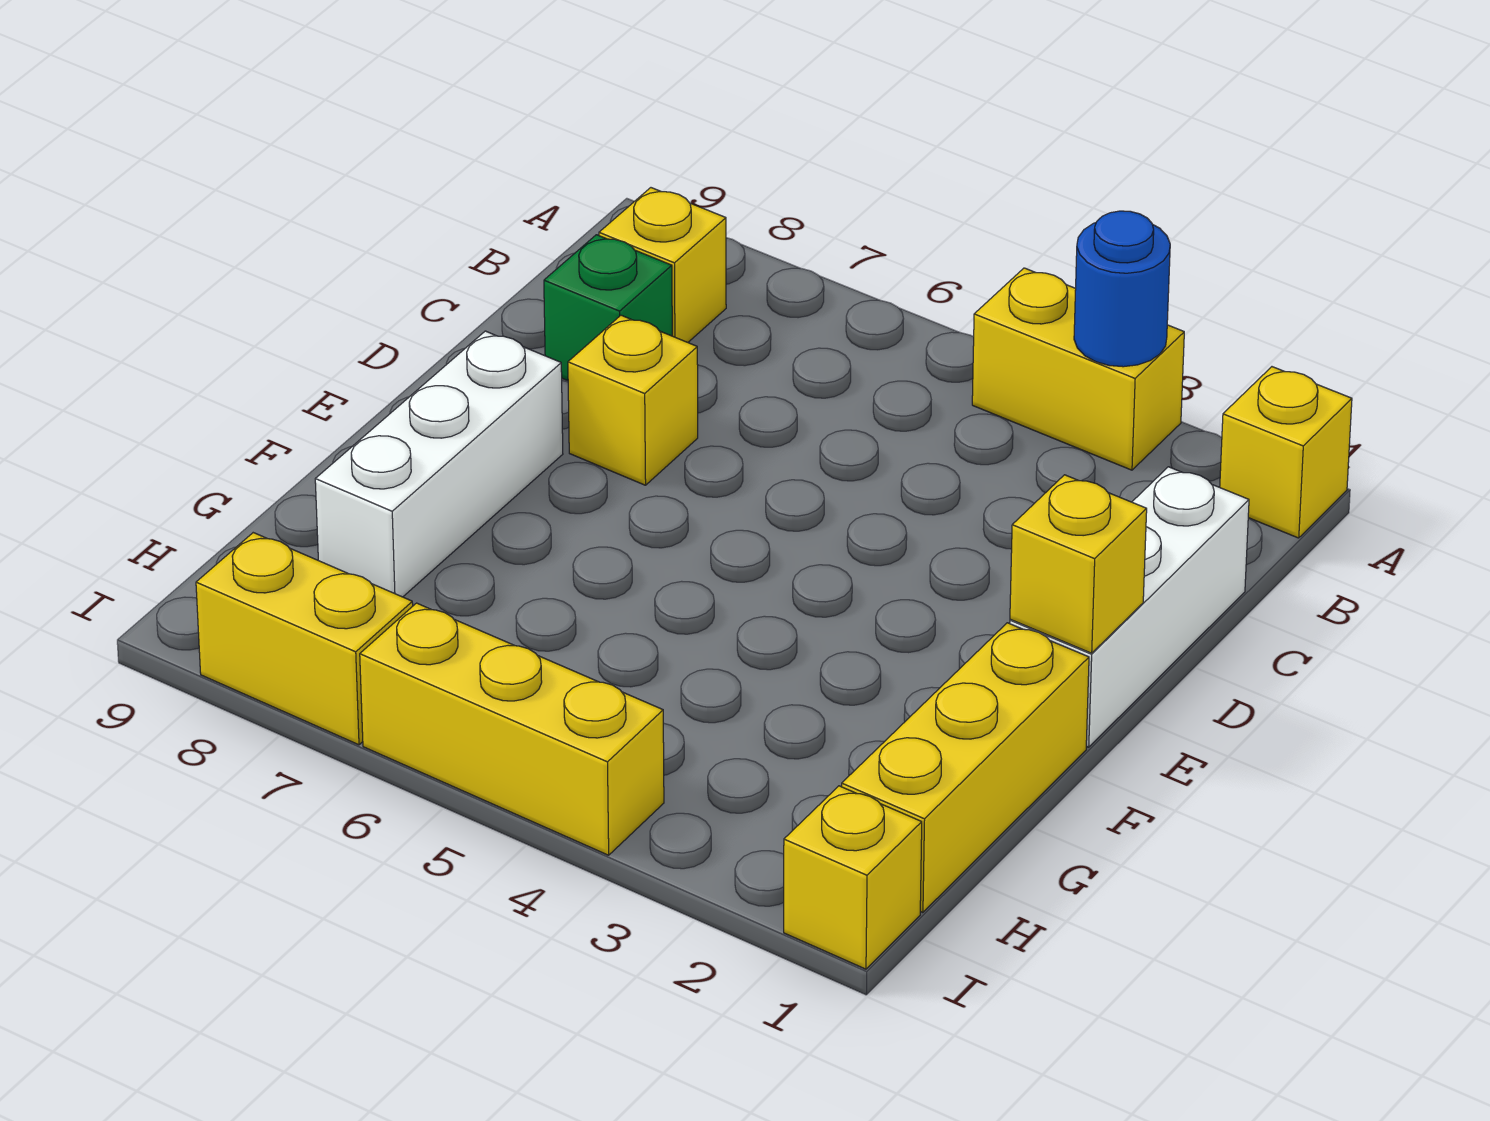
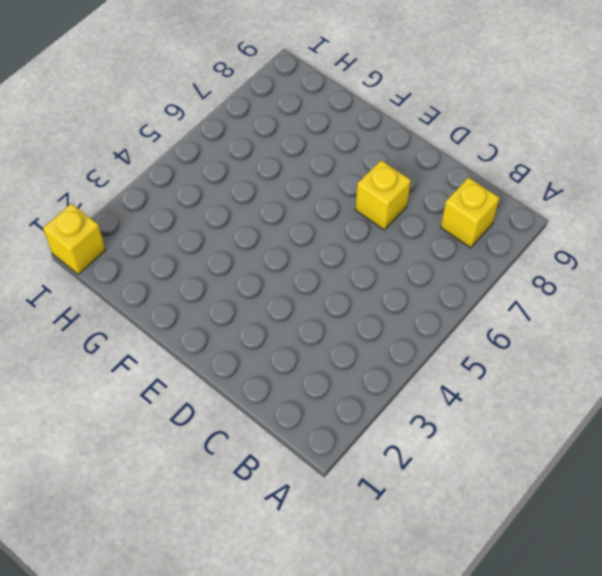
none -> yellow 1x1 brick [1220,367,1352,538]
none -> yellow 1x2 brick [972,268,1184,470]
none -> white 1x3 brick [1010,467,1249,747]

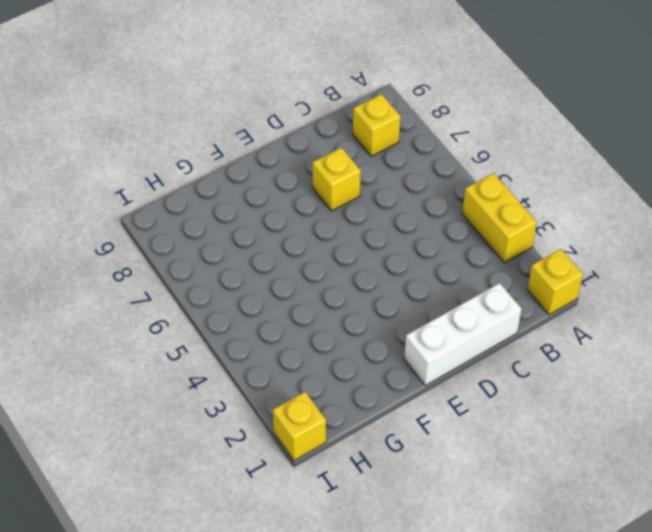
none -> green 1x1 brick [544,235,672,381]
none -> white 1x3 brick [315,331,563,597]
none -> yellow 1x3 brick [842,623,1089,912]

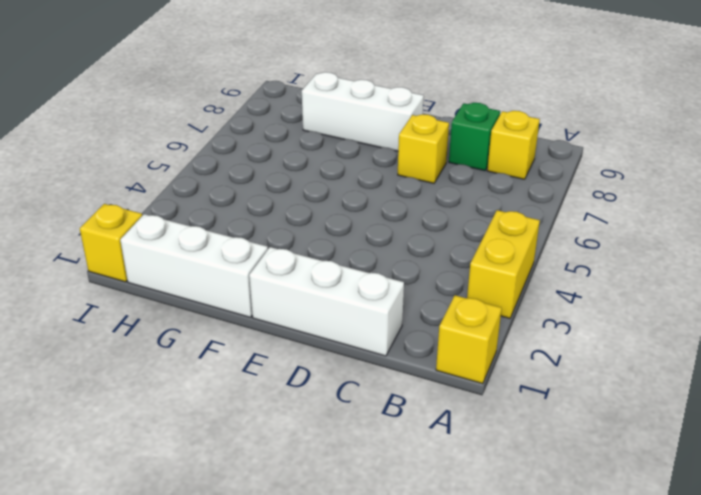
white 1x3 brick [120,214,268,317] -> yellow 1x3 brick [842,623,1089,912]
none -> yellow 1x3 brick [360,603,664,855]
none -> yellow 1x2 brick [196,533,413,745]
none -> blue 1x1 round brick [1074,211,1170,367]

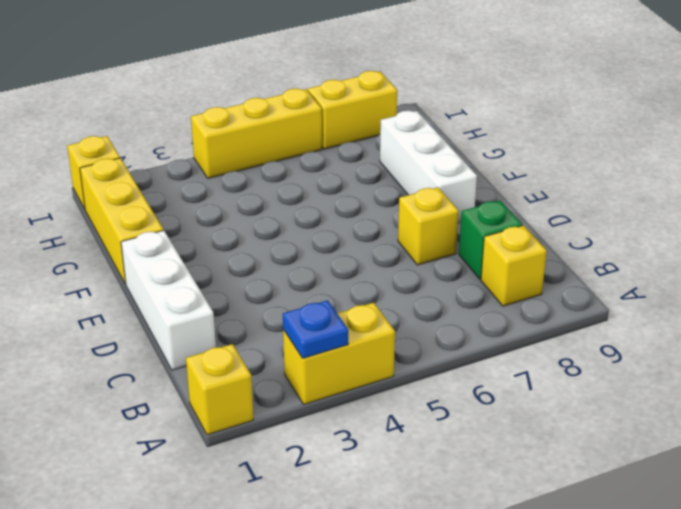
blue 1x1 plate [283,300,348,358] -> blue 1x1 round brick [1074,211,1170,367]
none -> yellow 1x1 brick [1010,475,1147,653]

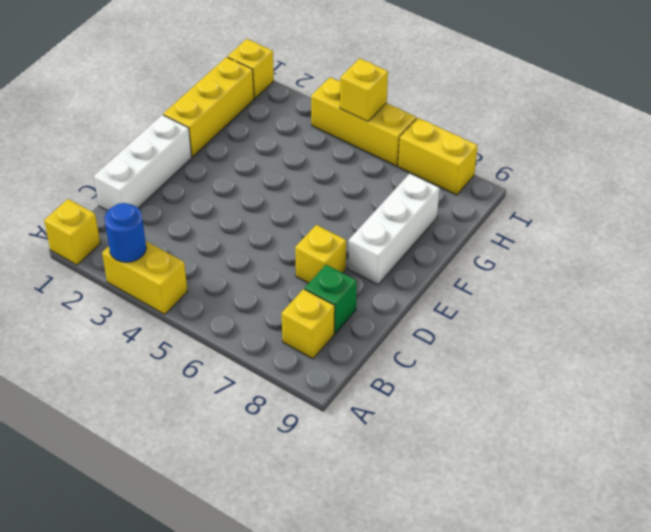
yellow 1x1 brick [340,58,388,122] -> yellow 1x1 brick moved to [1010,475,1147,653]

